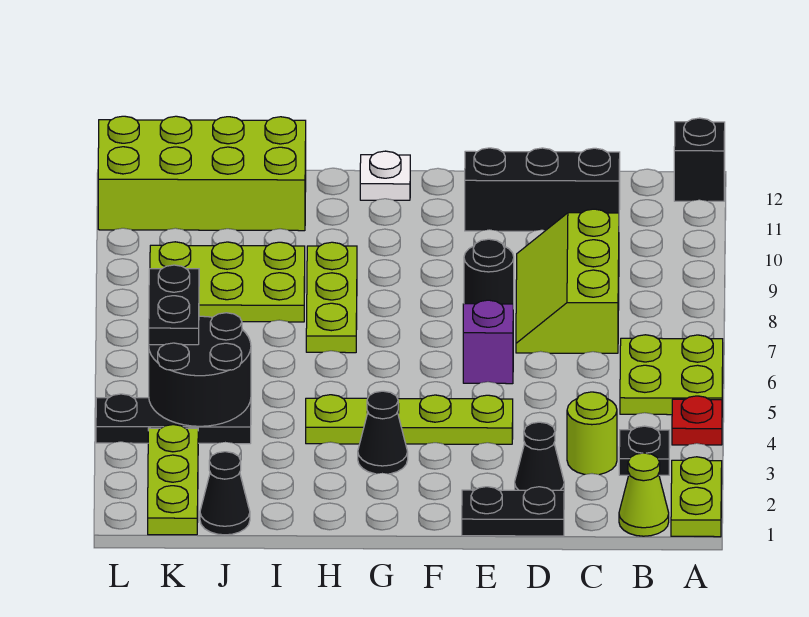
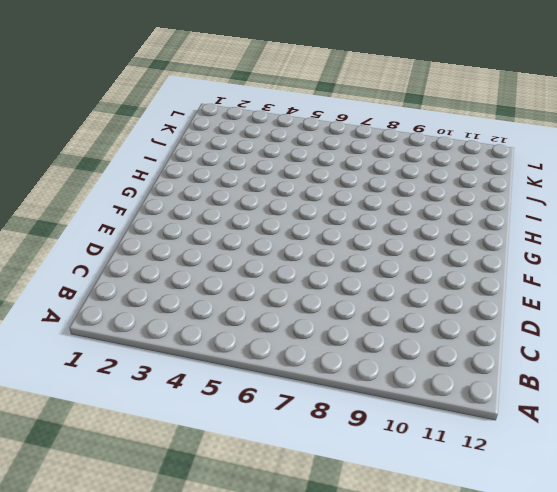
none -> lime 1x2 plate [671,457,722,537]
none -> red 1x1 plate [672,396,722,445]
none -> lime 2x2 plate [620,335,723,415]

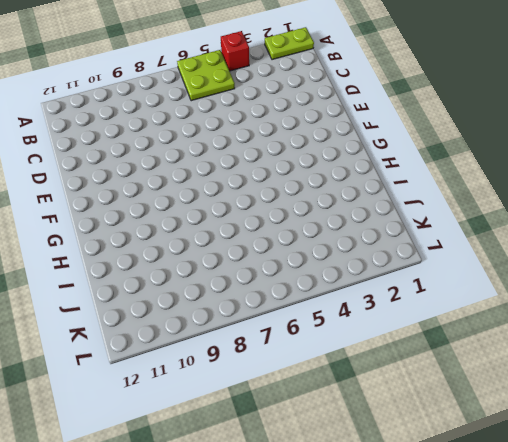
red 1x1 brick [221,31,249,71] -> red 1x1 plate [672,396,722,445]
none -> black 1x1 brick [674,118,725,201]
none -> lime 1x1 cone [619,453,669,536]
none -> black 1x1 plate [619,426,670,475]

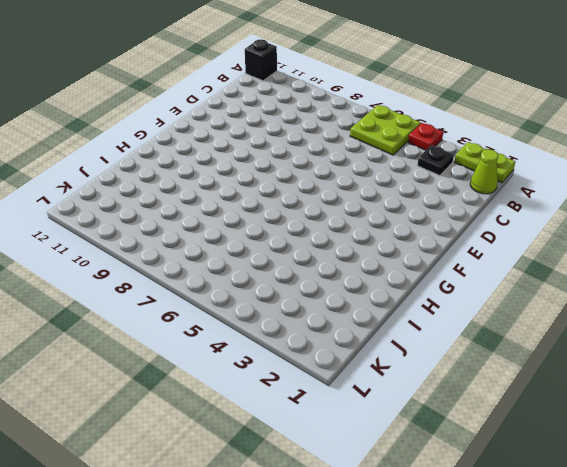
none -> lime 1x1 round brick [567,392,617,475]
none -> lime 2x3 slope [516,209,619,353]
none -> black 1x3 brick [465,148,620,231]

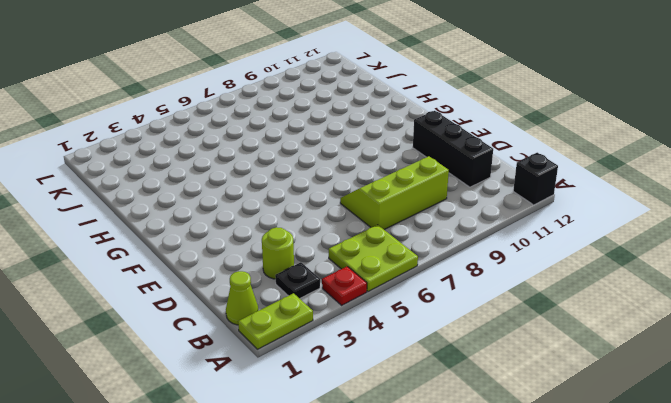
none -> black 1x2 plate [462,487,564,536]
none -> black 1x1 cone [515,422,564,490]
none -> lime 1x4 plate [306,395,513,444]

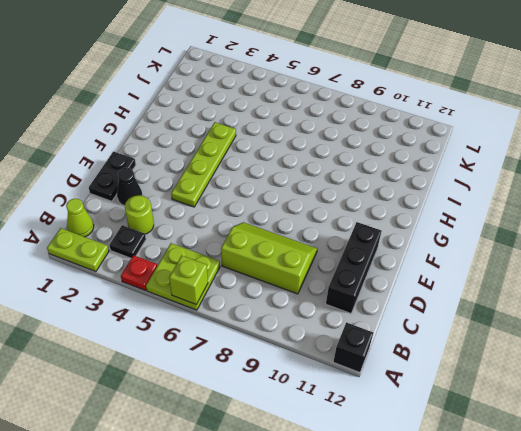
lime 1x1 brick [169,256,208,304] -> none
none -> purple 1x1 brick [463,300,513,384]
none -> black 1x1 round brick [464,239,514,309]
none -> black 1x1 cone [358,391,408,474]

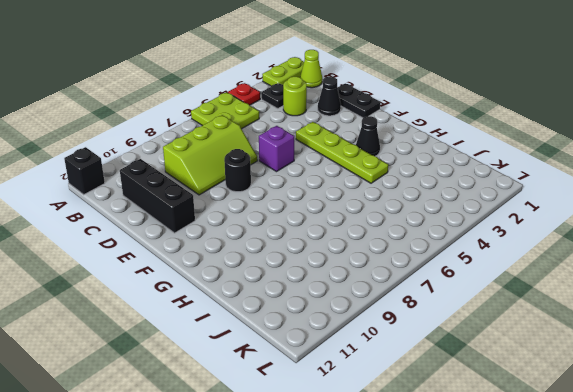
none -> white 1x1 plate [360,151,410,200]
none -> lime 1x3 plate [306,242,357,353]
none -> lime 2x3 plate [150,242,305,322]

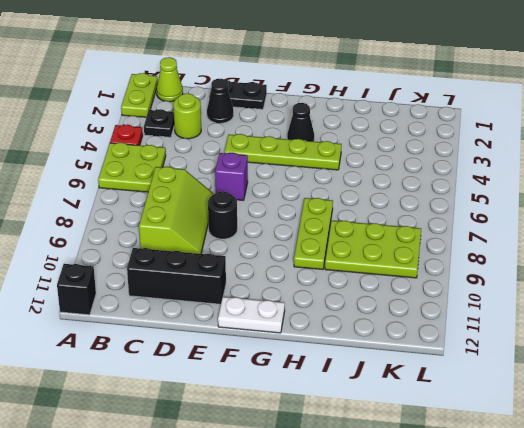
white 1x2 plate [218,297,285,333] -> white 1x1 plate [360,151,410,200]
none -> lime 2x4 brick [98,116,306,231]
none -> black 1x1 cone [200,452,250,535]
none -> black 1x3 plate [96,394,251,444]

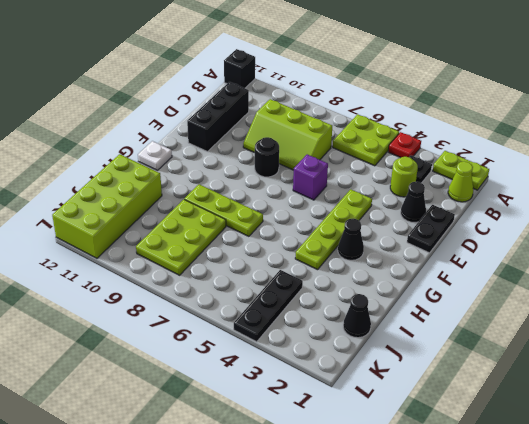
none -> lime 1x3 plate [148,425,198,535]
none -> black 2x2 round brick [149,313,251,426]
none -> black 1x2 plate [149,265,199,345]

